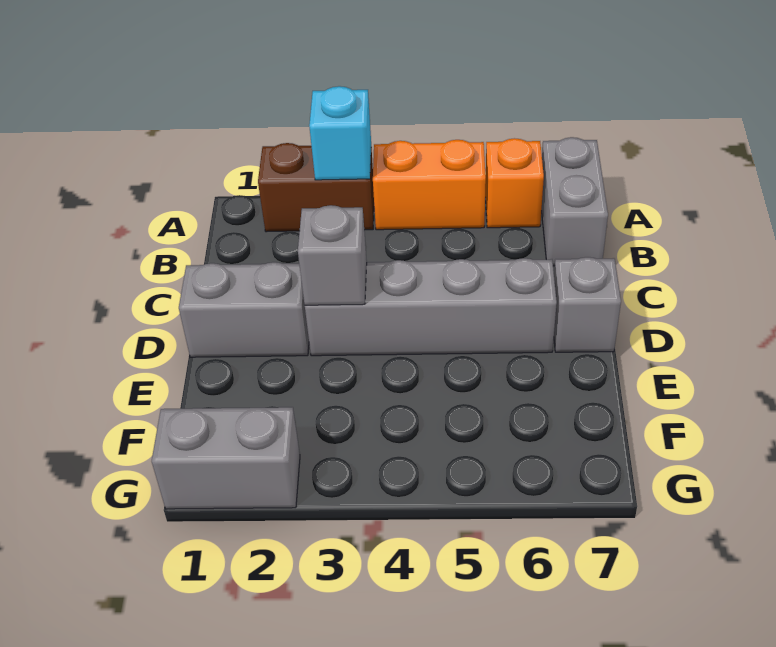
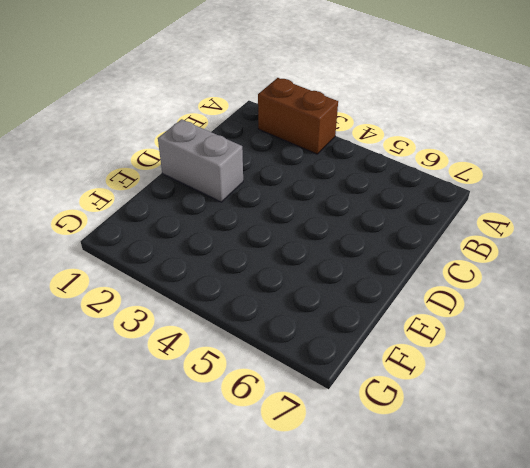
none -> orange 1x2 brick [373,140,486,230]
none -> orange 1x1 brick [485,138,544,228]

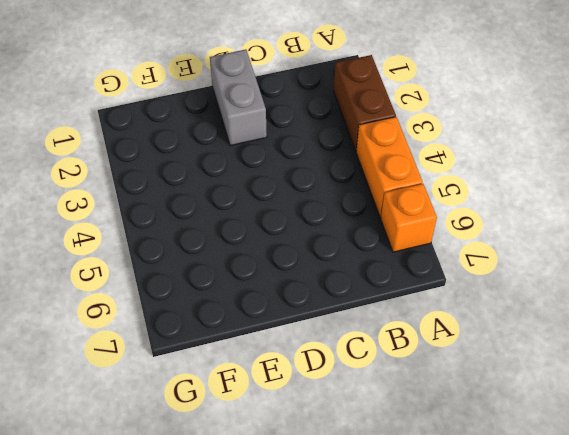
none -> grey 1x2 brick [541,137,608,266]
none -> grey 1x4 brick [305,258,557,356]

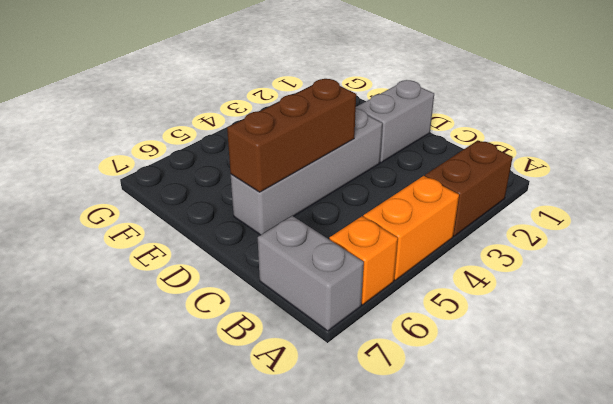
brown 1x3 brick [227,79,356,192] -> none
none -> grey 1x1 brick [554,257,621,352]
none -> grey 1x2 brick [152,407,300,509]

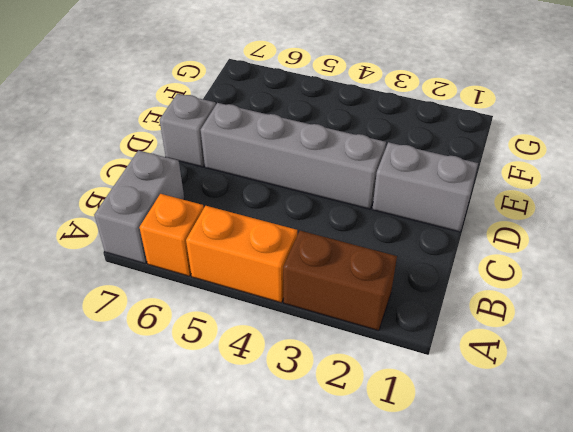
none -> grey 1x2 brick [152,407,300,509]
none -> cyan 1x1 brick [309,86,371,180]

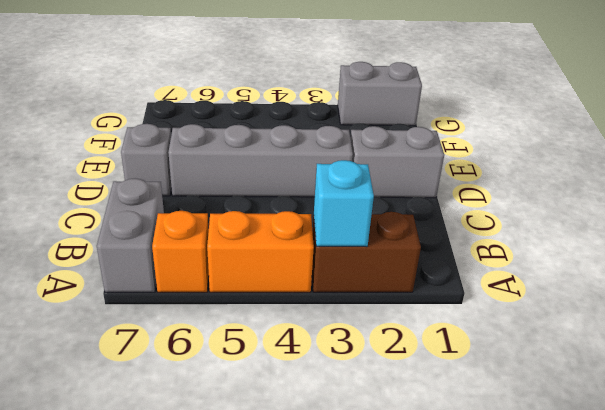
none -> grey 1x1 brick [298,205,367,305]

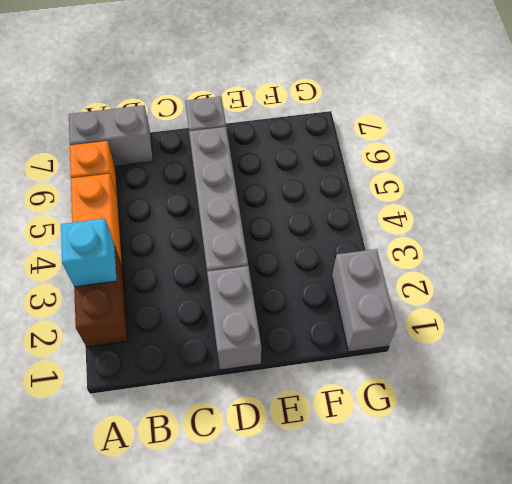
none -> grey 1x1 brick [298,205,367,305]

